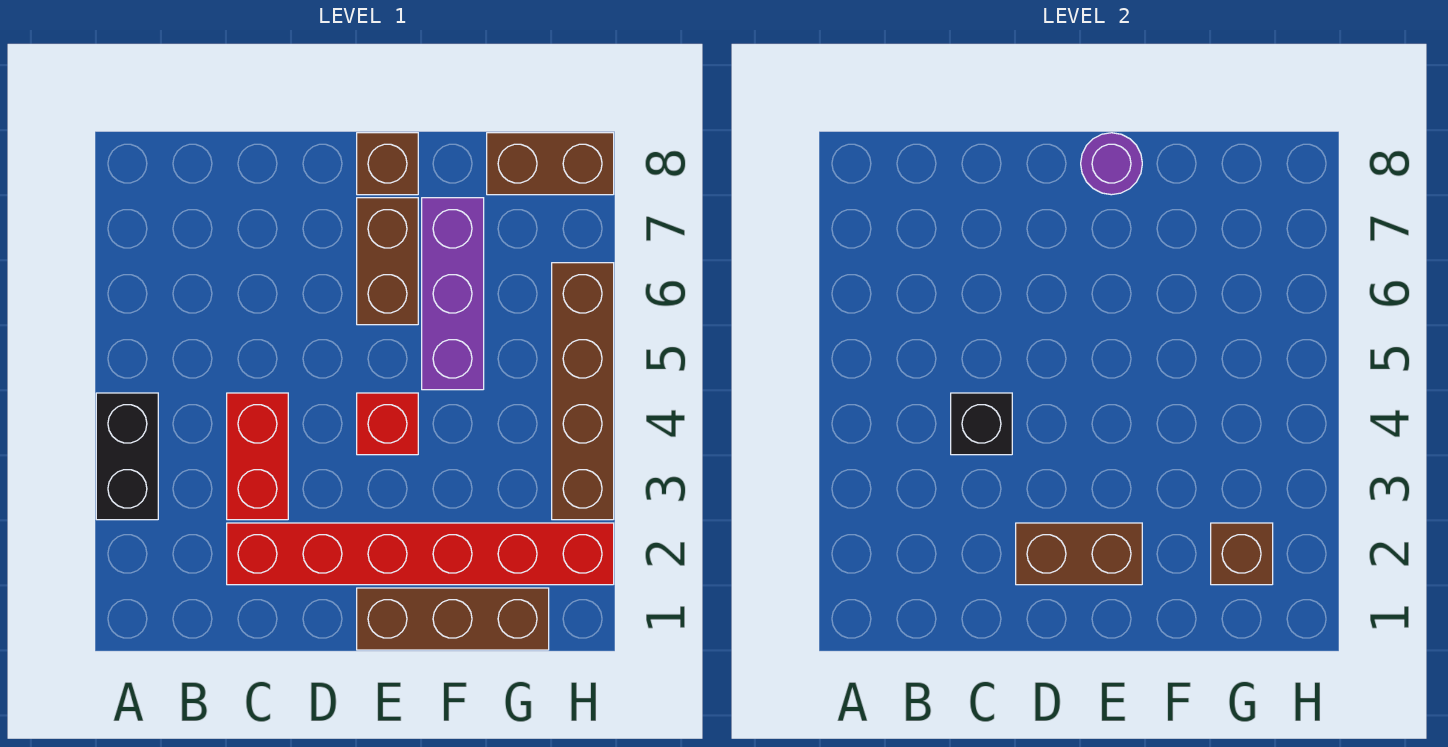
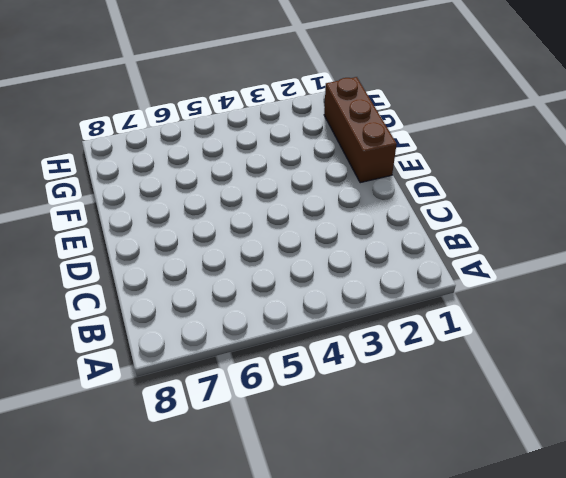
none -> black 1x2 brick [96,393,158,520]
none -> red 1x6 brick [227,523,614,585]
none -> red 1x2 brick [227,393,288,520]

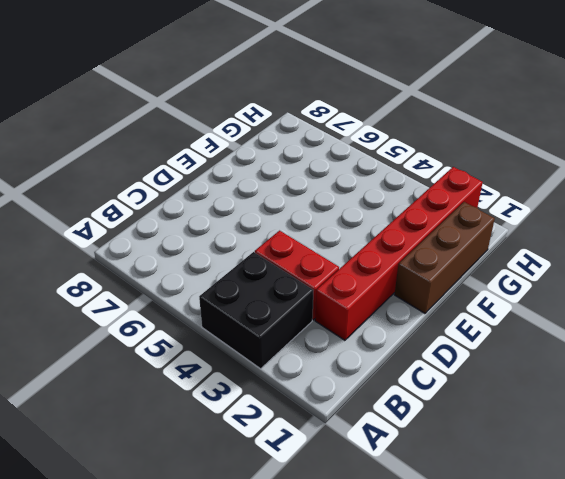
black 2x2 brick [199,252,313,369] -> black 1x2 brick [96,393,158,520]
none -> red 1x1 brick [357,393,418,455]
none -> brown 1x2 brick [357,198,418,325]
none -> brown 1x1 brick [357,133,418,195]

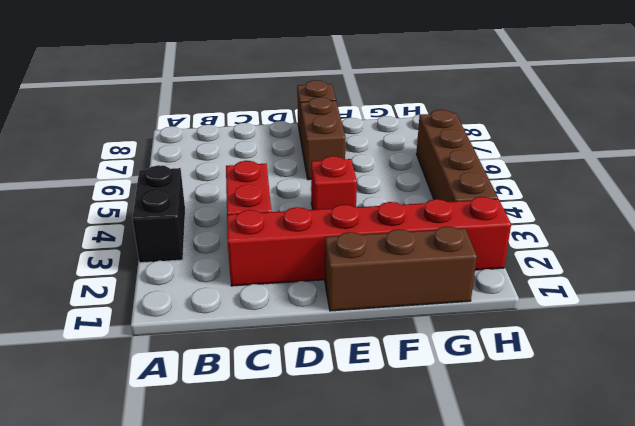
none -> purple 1x3 brick [422,198,484,390]
none -> brown 1x2 brick [487,133,614,195]
none -> black 1x1 brick [951,393,1012,455]

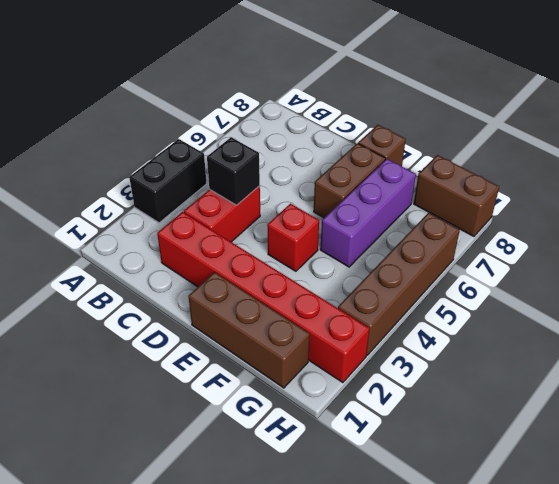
none -> brown 1x2 brick [1016,523,1142,585]
none -> purple 1x1 round brick [1081,133,1142,195]
none -> brown 1x1 brick [1211,523,1273,585]

